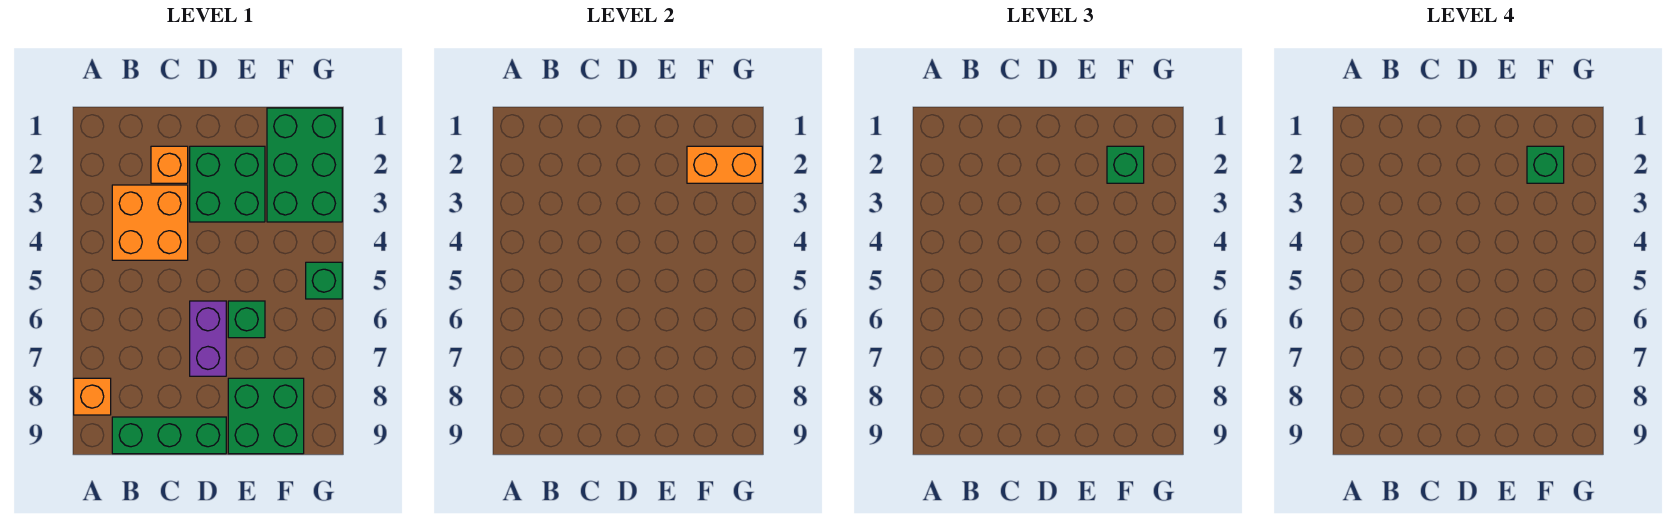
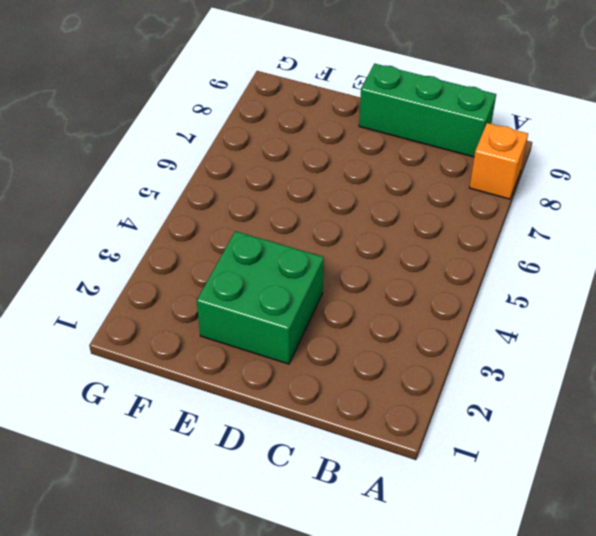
none -> orange 2x2 brick [112,185,188,260]
none -> orange 1x1 brick [151,146,188,183]
none -> purple 1x2 brick [190,301,226,376]

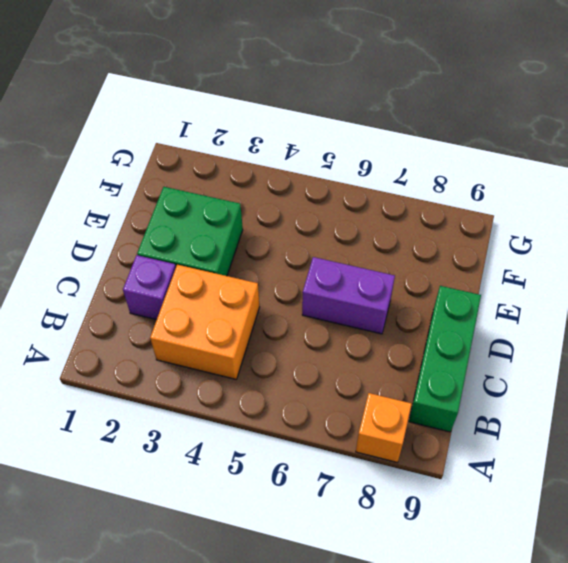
purple 1x1 brick [123,255,176,320] -> orange 1x1 brick [151,146,188,183]
none -> green 1x1 brick [228,301,265,338]
none -> green 2x2 brick [228,378,304,454]
none -> green 2x3 brick [267,108,342,222]

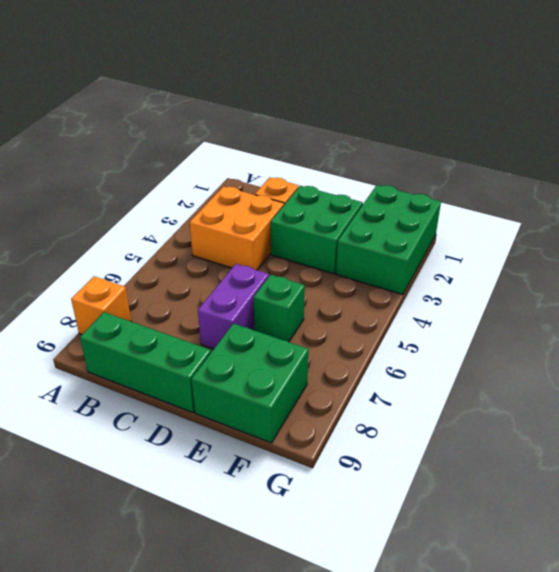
none -> green 1x1 brick [306,262,342,299]
none -> orange 1x2 brick [687,146,762,183]
none -> green 1x1 brick [1107,146,1144,183]

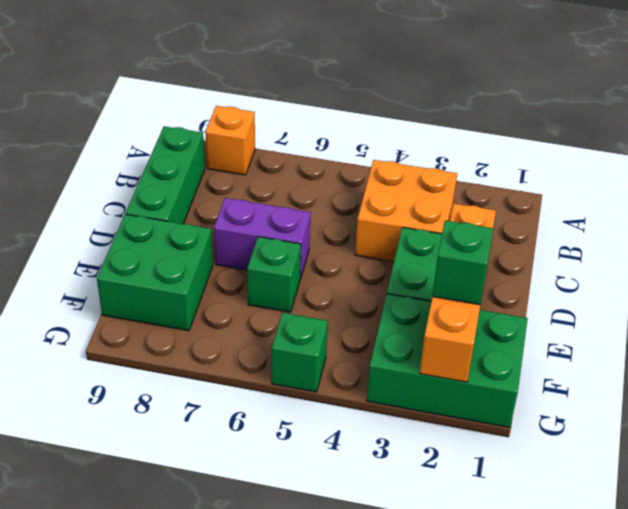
none -> green 1x1 brick [1527,146,1564,183]

